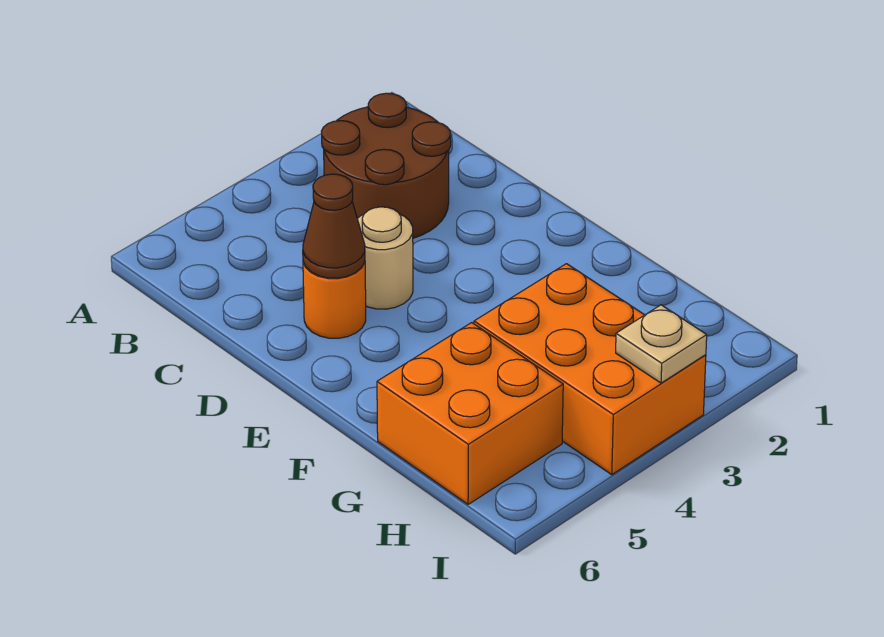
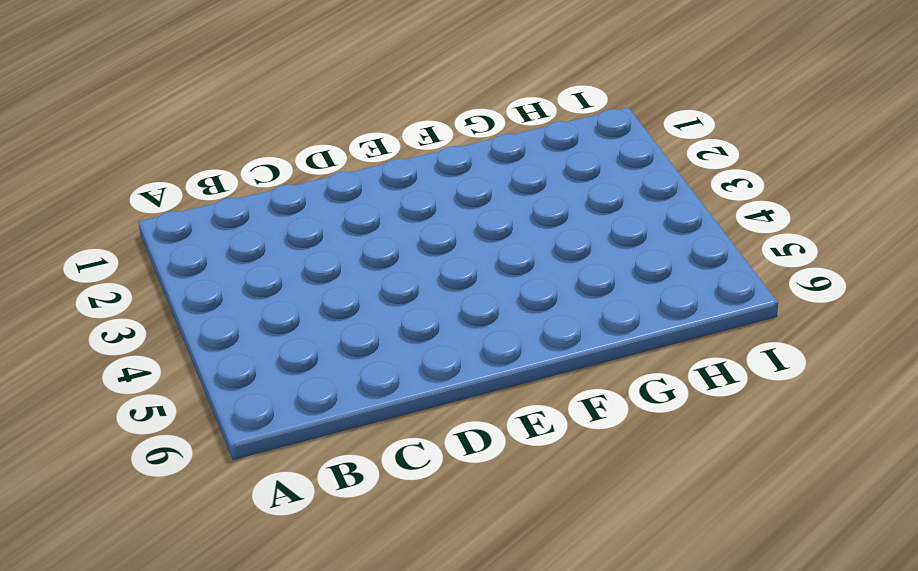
none -> brown 2x2 round brick [321,93,451,238]
none -> tan 1x1 round brick [357,207,413,309]

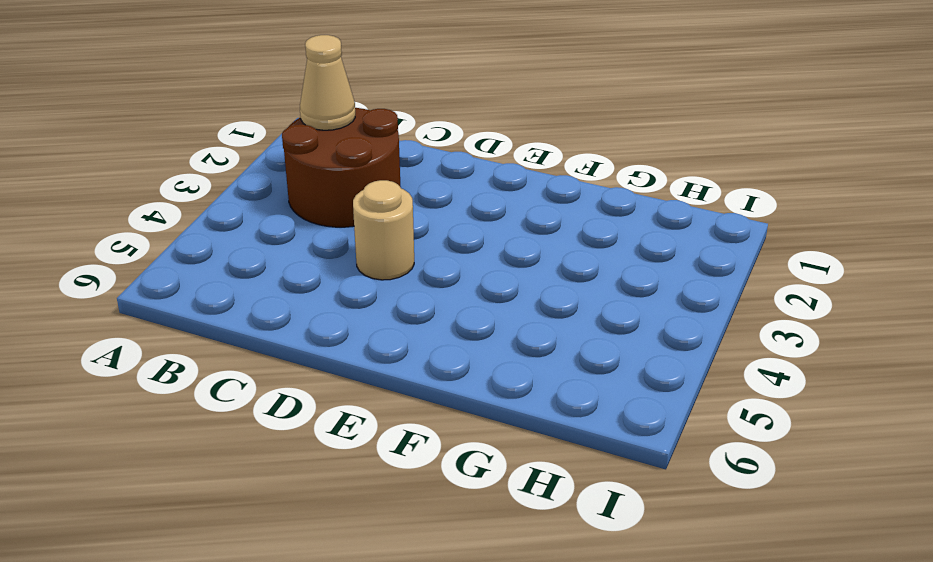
tan 1x1 cone [300,35,355,130] -> none
none -> orange 1x1 round brick [303,262,366,338]
none -> orange 2x3 brick [474,264,706,474]

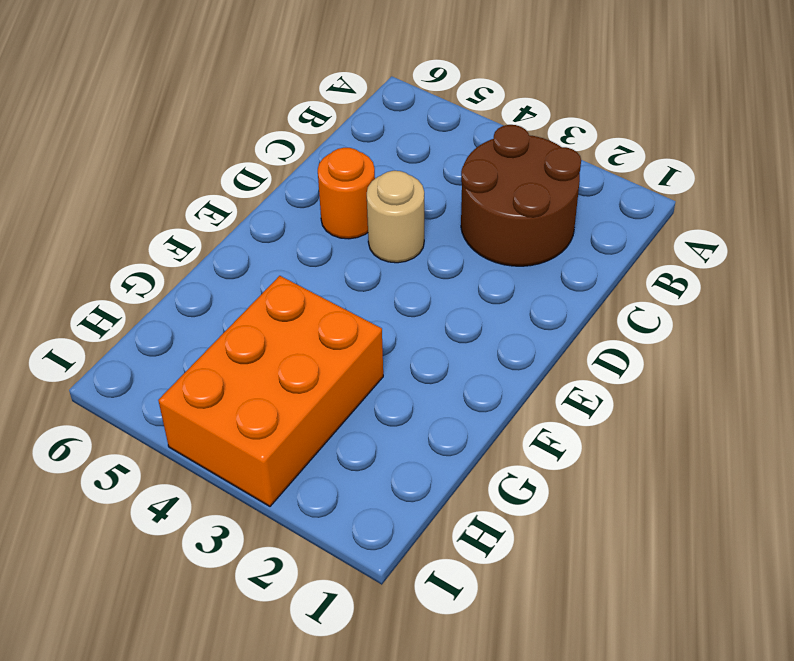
none -> orange 2x2 brick [377,323,563,504]
none -> brown 1x1 cone [303,174,365,278]

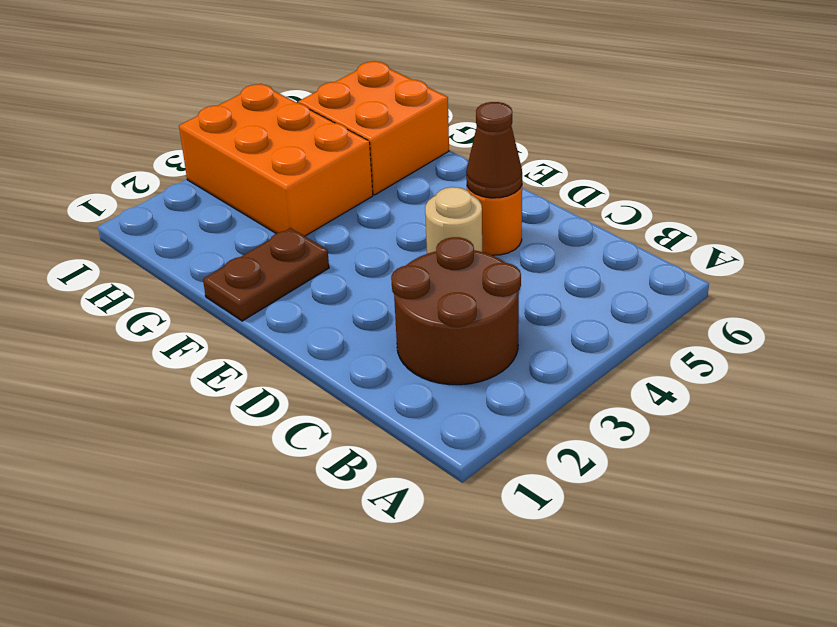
brown 1x2 plate [203,228,329,321] -> none
none -> tan 1x1 plate [616,305,707,383]

